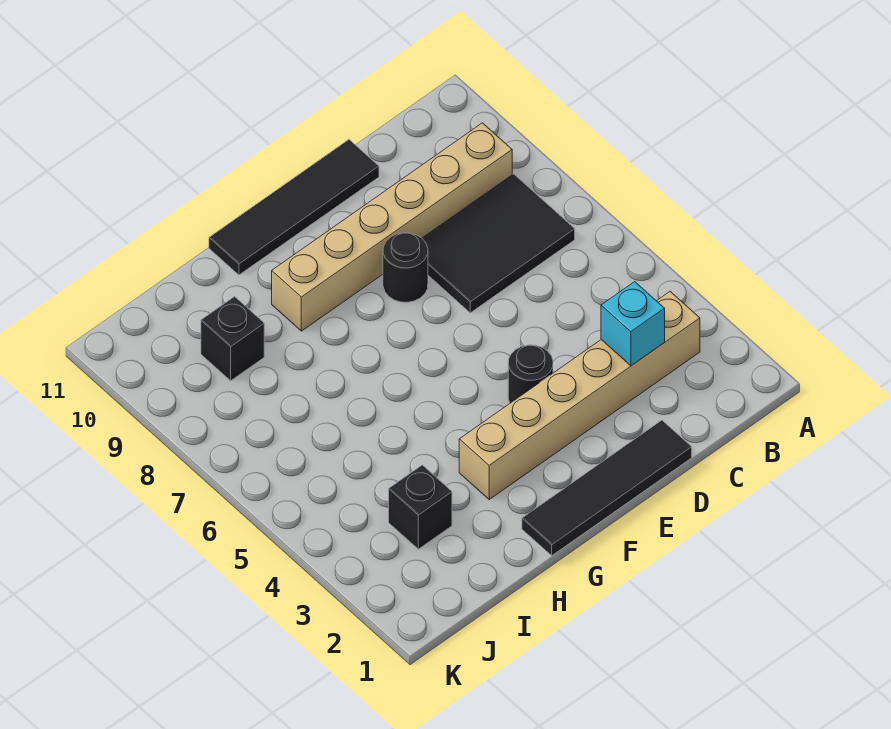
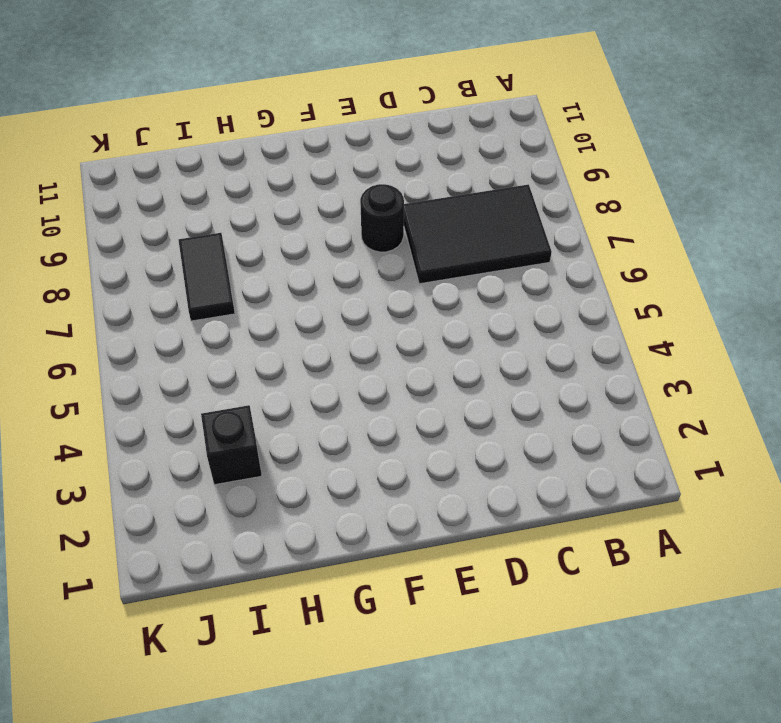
black 1x2 tile [179,233,235,321] -> none
none -> tan 1x6 brick [459,292,700,499]
none -> tan 1x6 brick [272,123,512,331]

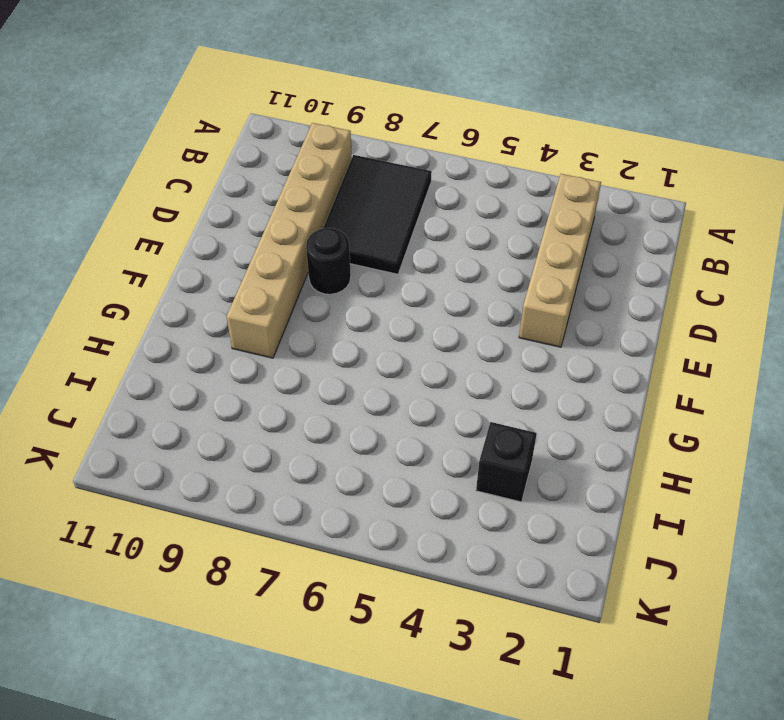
tan 1x4 brick [519,174,601,347] -> tan 1x6 brick [459,292,700,499]
none -> black 1x4 tile [522,420,692,556]
none -> black 1x4 tile [209,140,379,275]

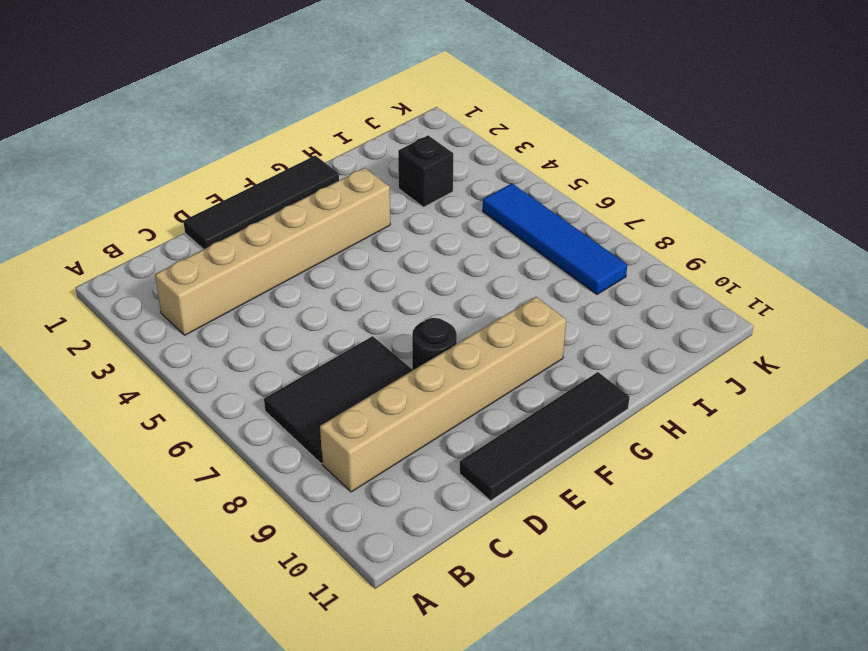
blue 1x4 tile [483,183,627,294] -> none
none -> black 1x1 round brick [508,345,553,403]
none -> black 1x1 brick [201,297,264,381]

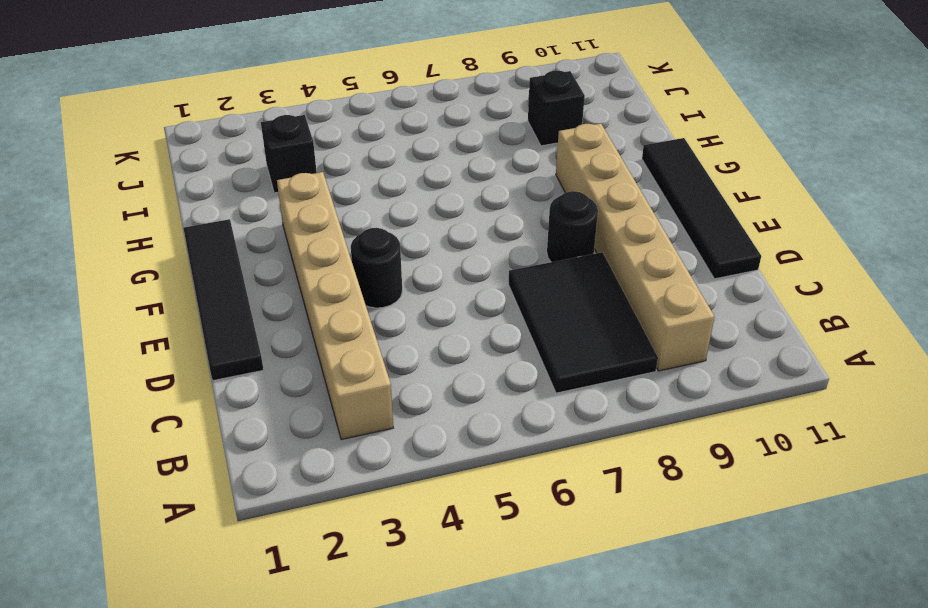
none -> cyan 1x1 brick [601,282,665,366]

